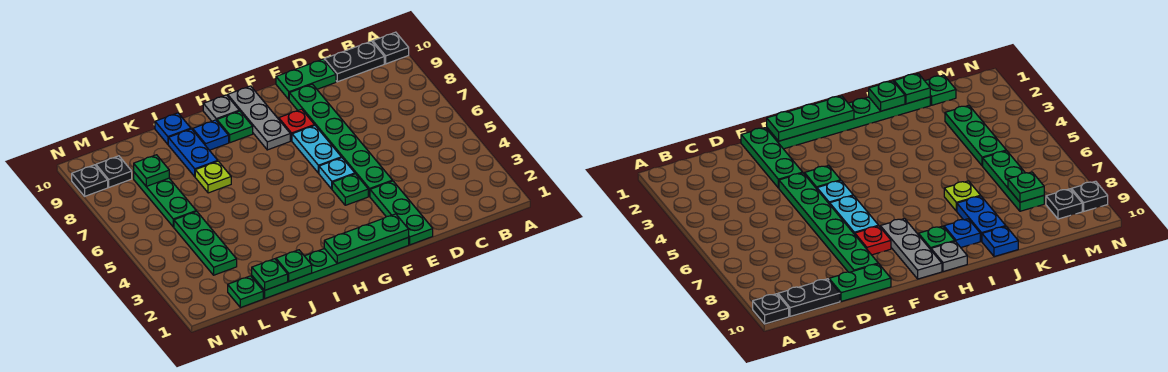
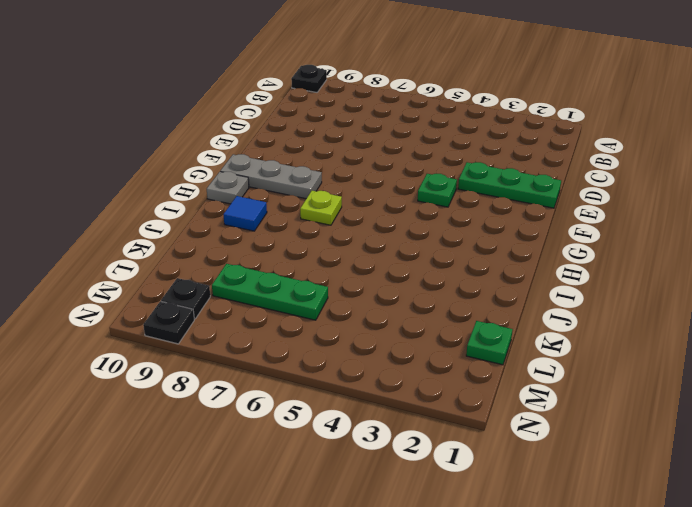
lime 1x1 plate [300,191,342,225] -> lime 1x1 plate moved to [195,161,231,193]
blue 1x1 tile [223,196,267,231] -> blue 1x1 plate [193,120,229,150]
none -> black 1x2 plate [324,41,384,82]
none -> green 1x2 plate [276,59,336,99]
none -> green 1x6 plate [289,84,392,196]

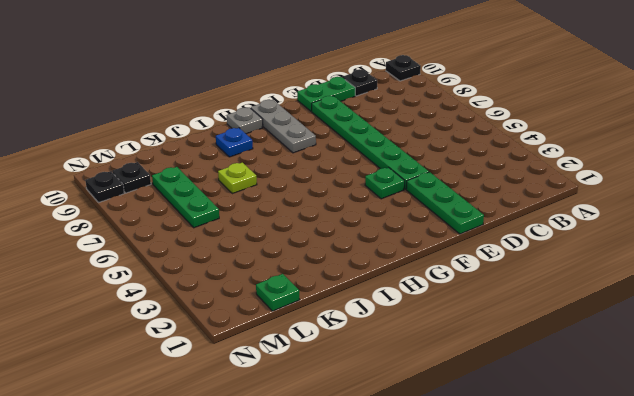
black 1x1 plate [342,69,377,96] -> black 1x2 plate [324,41,384,82]
none -> green 1x6 plate [252,237,409,298]
none -> cyan 1x1 plate [319,158,355,189]
none -> cyan 1x2 plate [292,126,341,173]

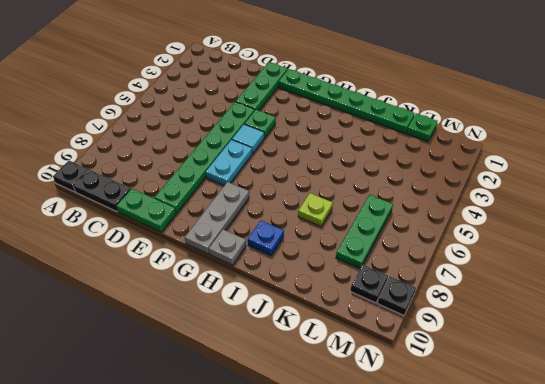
cyan 1x1 tile [232,124,264,153] -> cyan 1x1 plate [319,158,355,189]
none -> red 1x1 plate [279,109,315,141]
none -> green 1x1 plate [217,111,253,143]
none -> blue 1x2 plate [168,129,218,177]

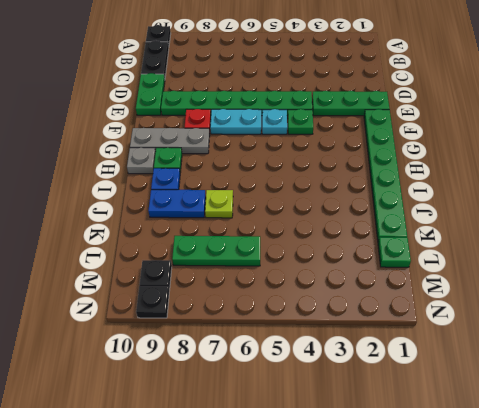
none -> blue 1x1 plate [155,113,191,144]
none -> green 1x3 plate [174,211,237,275]
none -> green 1x3 plate [324,214,409,264]

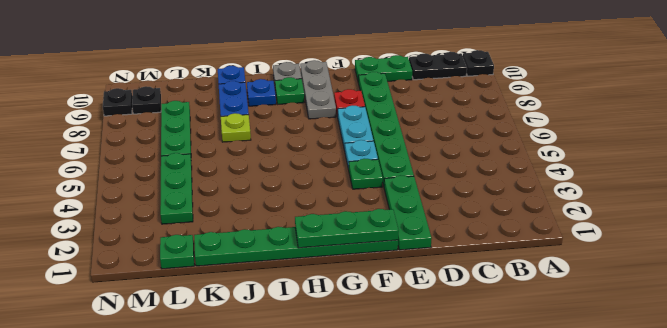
none -> green 1x1 plate [276,250,312,281]
none -> green 1x1 plate [252,259,288,290]
none -> green 1x1 plate [134,155,169,186]

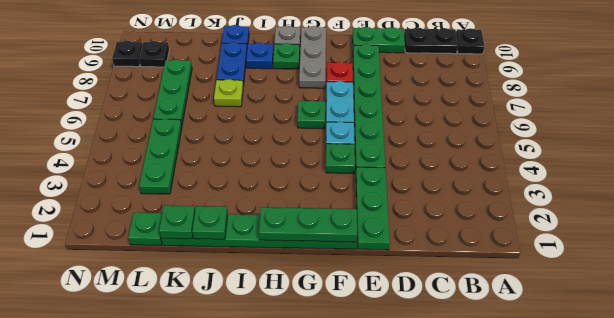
green 1x1 plate [298,100,325,129] -> green 1x1 plate moved to [134,155,169,186]

